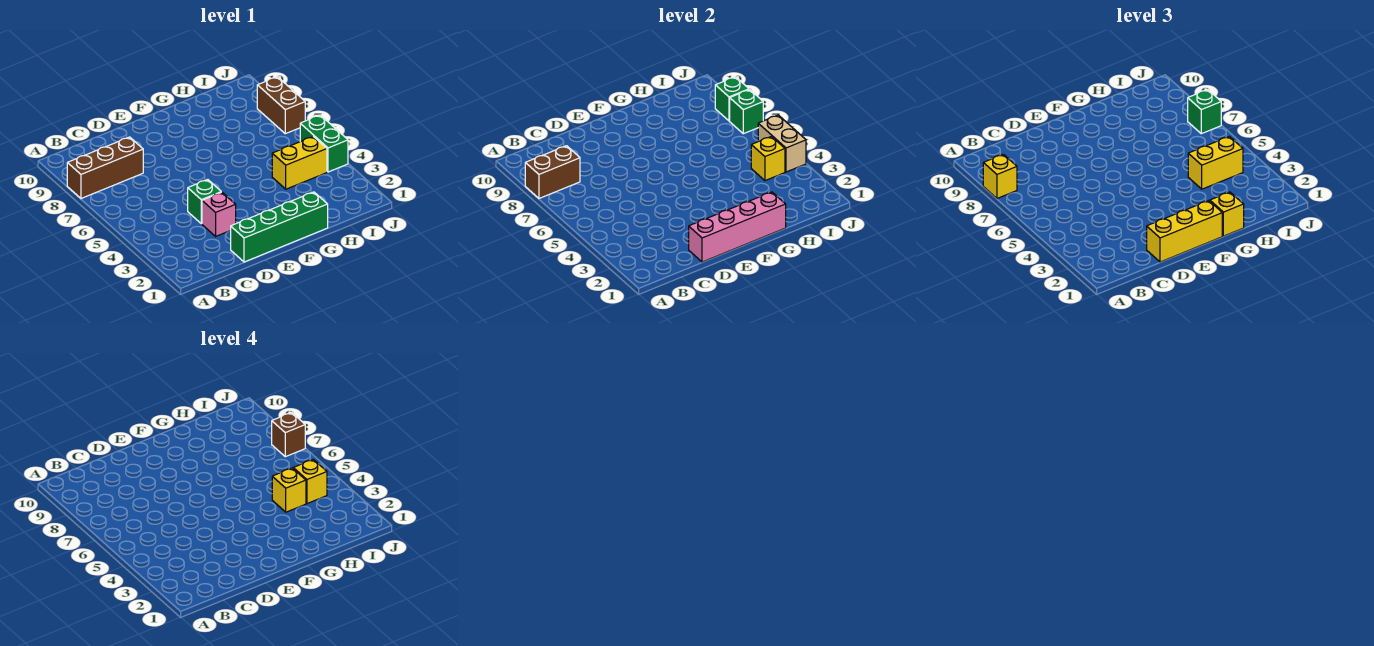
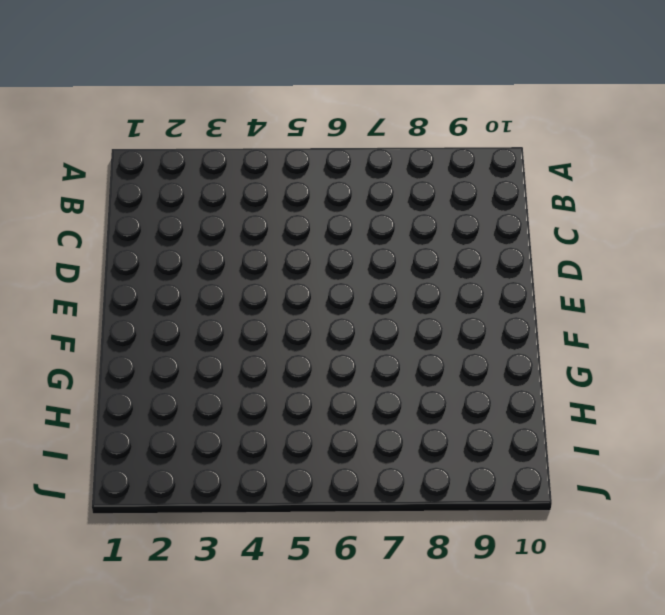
none -> brown 1x3 brick [67,137,143,198]
none -> green 1x4 brick [231,192,328,262]
none -> pink 1x1 brick [202,192,236,236]

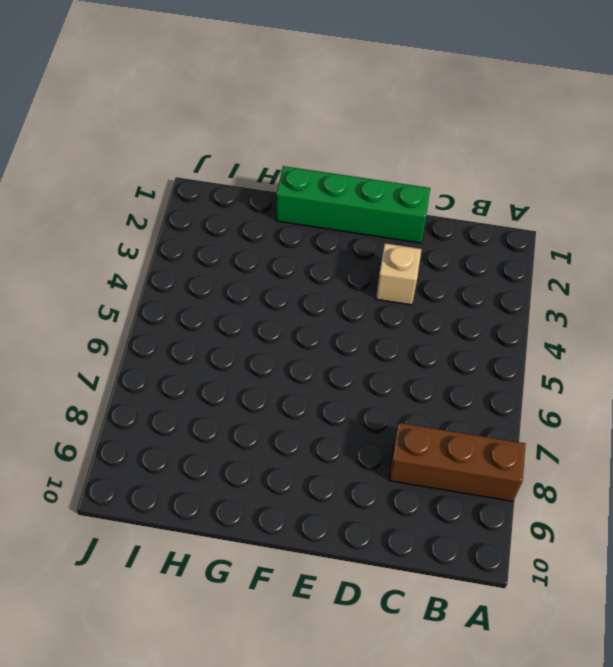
tan 1x1 brick [376,243,421,305] -> pink 1x1 brick [202,192,236,236]
none -> green 1x1 brick [188,180,221,224]
none -> yellow 1x2 brick [272,136,327,189]
none -> green 1x2 brick [300,115,348,172]

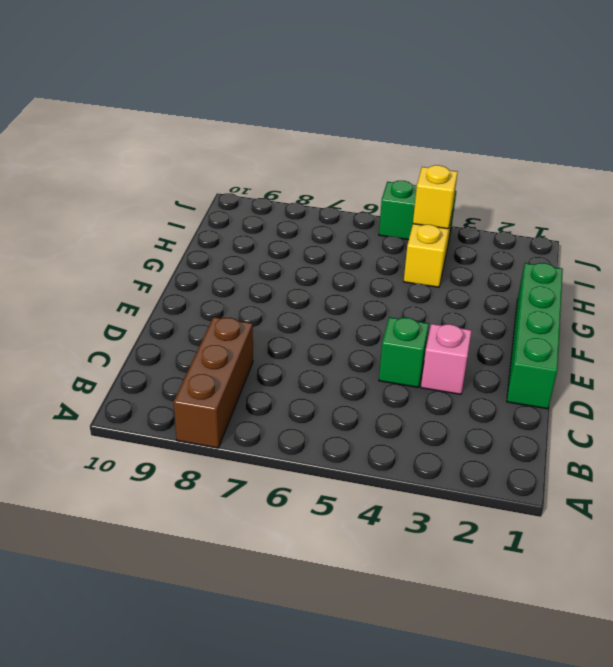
none -> brown 1x2 brick [257,77,305,134]
none -> brown 1x2 brick [525,146,580,198]
none -> pink 1x4 brick [689,192,786,262]

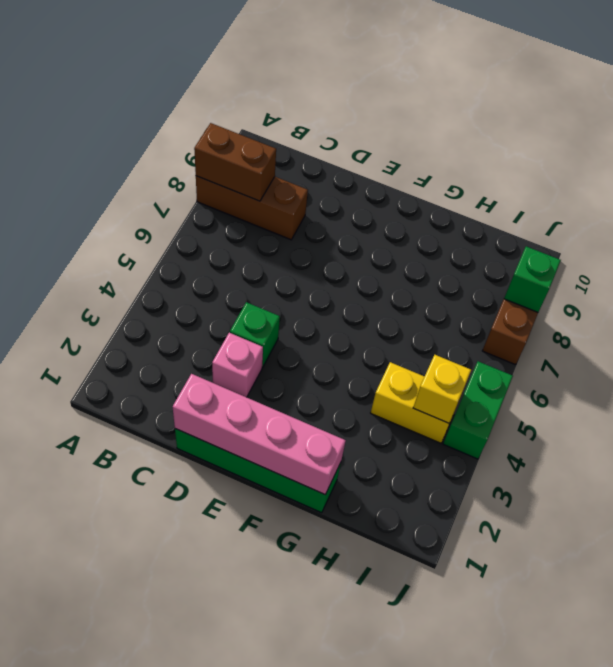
none -> tan 1x2 brick [758,115,806,172]
none -> green 1x1 brick [730,90,763,134]
none -> yellow 1x1 brick [983,154,1017,198]

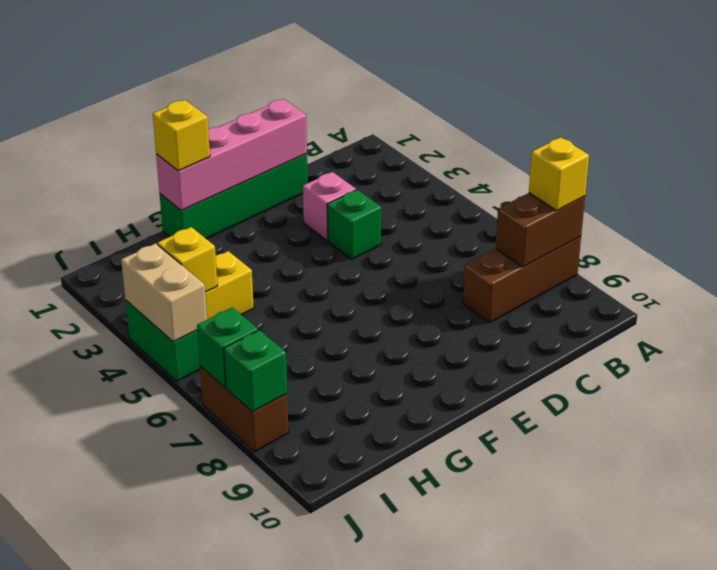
none -> yellow 1x3 brick [1147,201,1222,262]
none -> yellow 1x2 brick [1188,136,1243,189]
none -> green 1x1 brick [1188,90,1221,134]

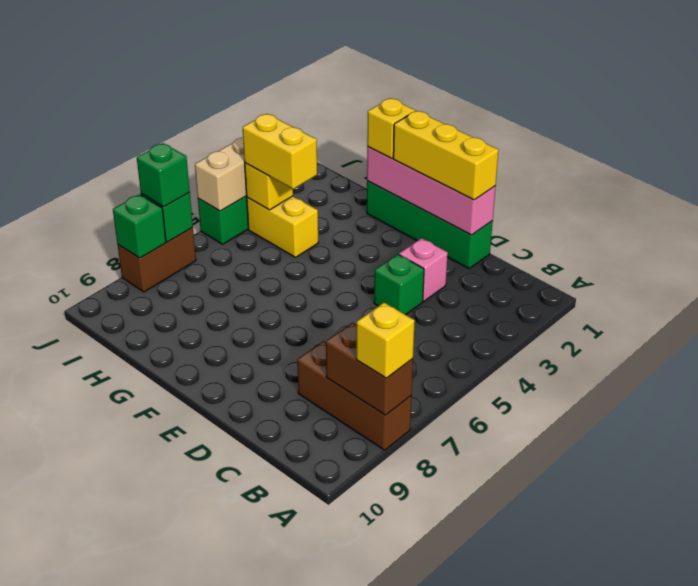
none -> yellow 1x1 brick [272,468,306,512]
none -> yellow 1x1 brick [293,459,327,504]
none -> brown 1x1 brick [272,413,305,457]

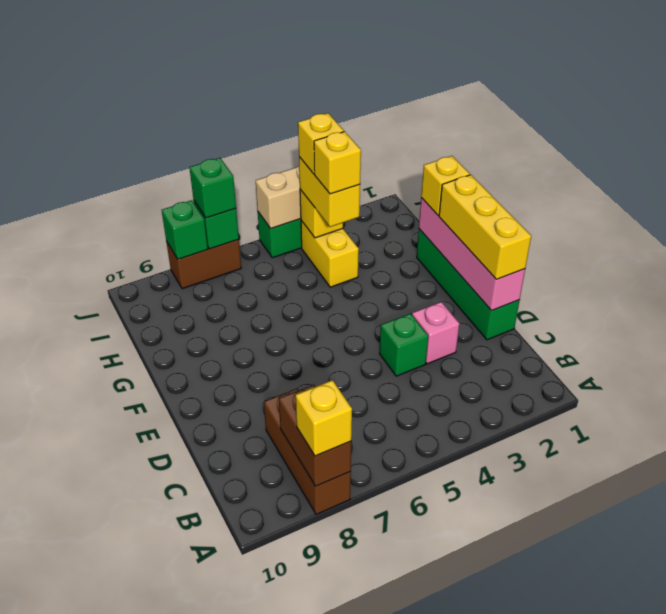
none -> brown 1x1 brick [272,413,305,457]

